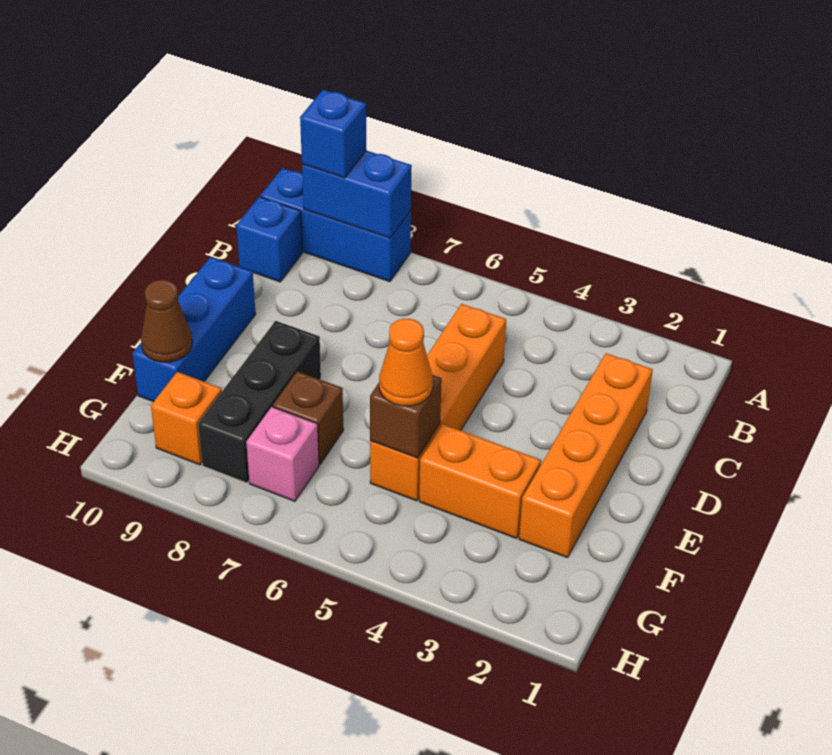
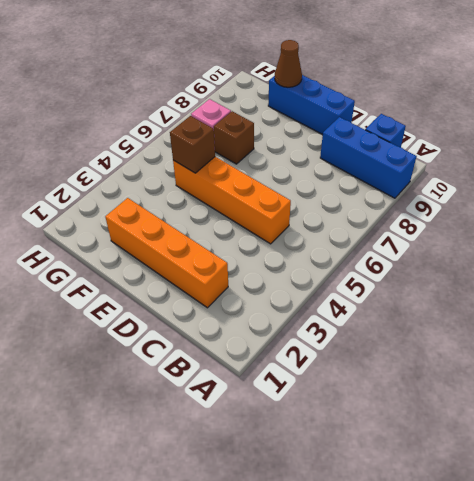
blue 1x3 brick [320,117,417,198] -> blue 1x3 brick turned to [260,168,411,282]
none -> black 1x3 brick [198,321,321,483]
none -> orange 1x2 brick [419,424,541,538]
none -> orange 1x1 brick [151,372,222,465]

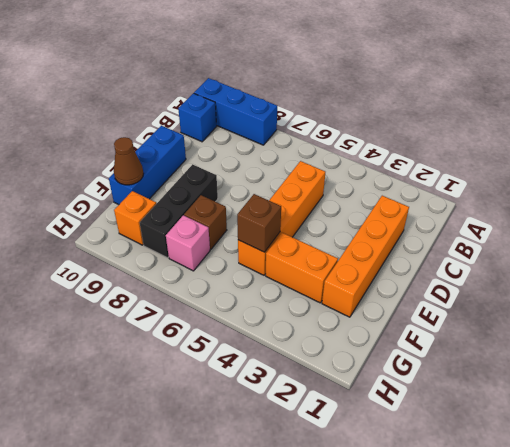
none -> blue 1x2 brick [302,151,412,238]
none -> blue 1x1 brick [300,90,366,178]
none -> orange 1x1 cone [379,319,433,406]

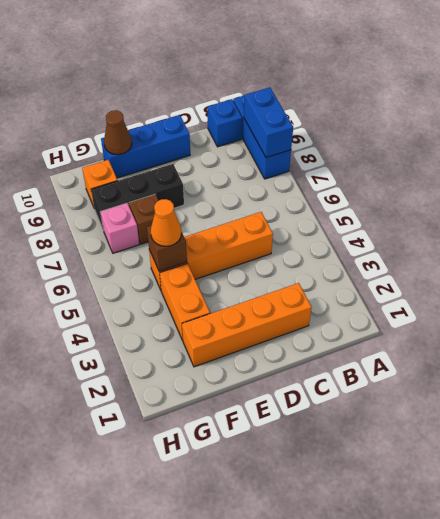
none -> blue 1x1 brick [300,90,366,178]

